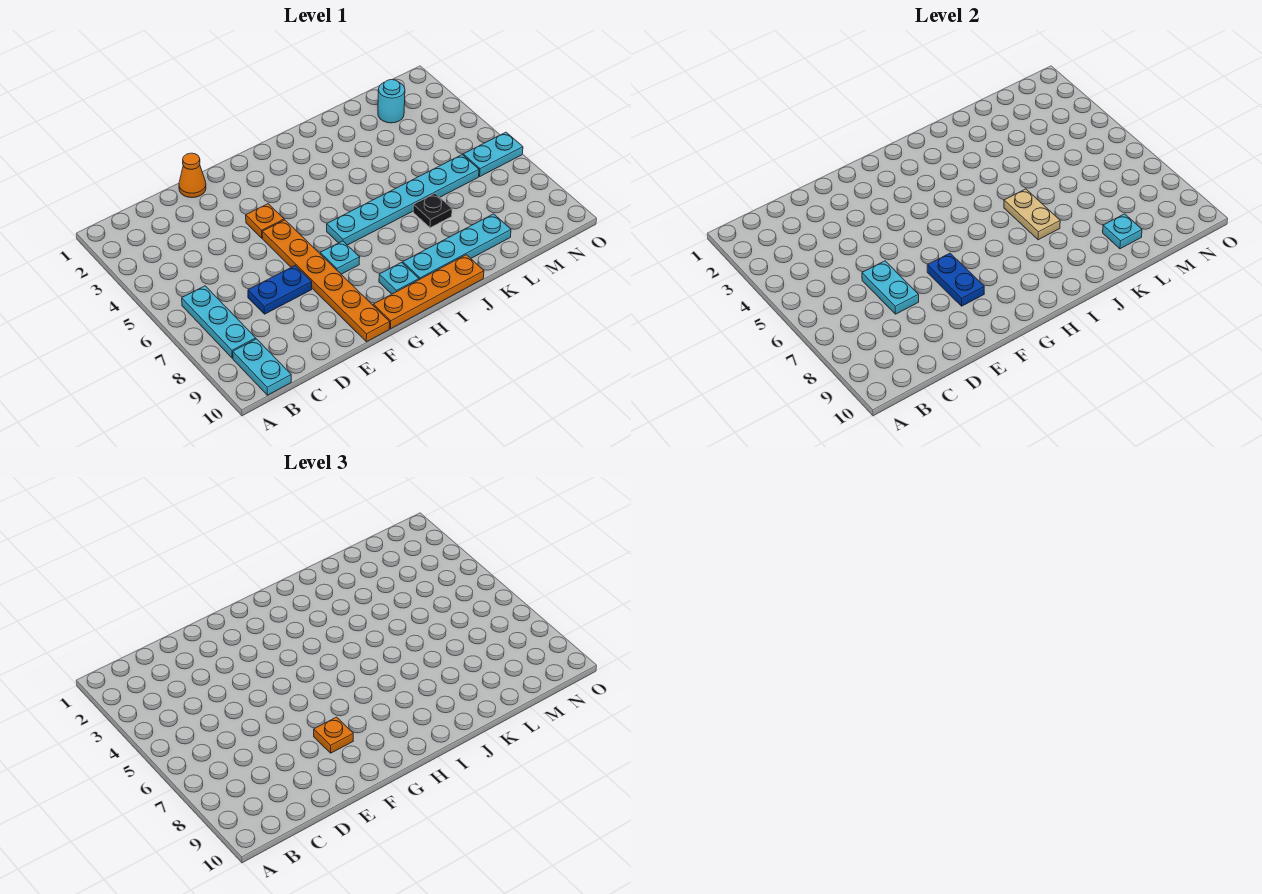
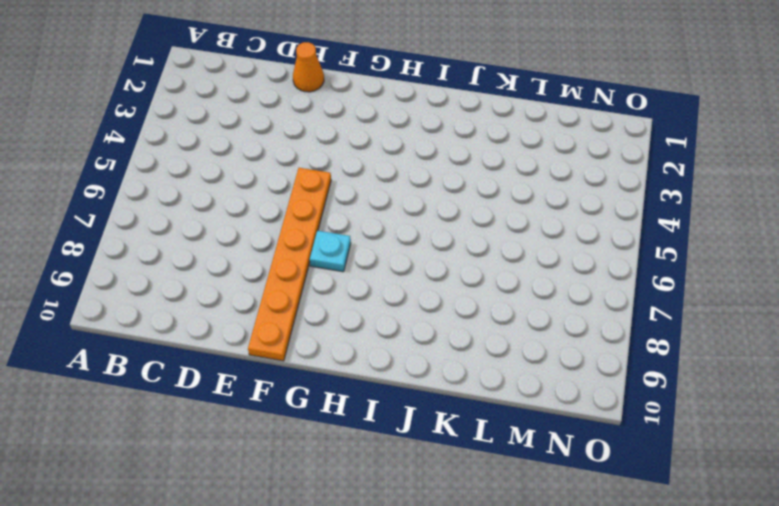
none -> cyan 1x3 plate [182,286,256,358]
none -> cyan 1x2 plate [233,339,291,395]
none -> blue 1x2 plate [248,266,312,314]

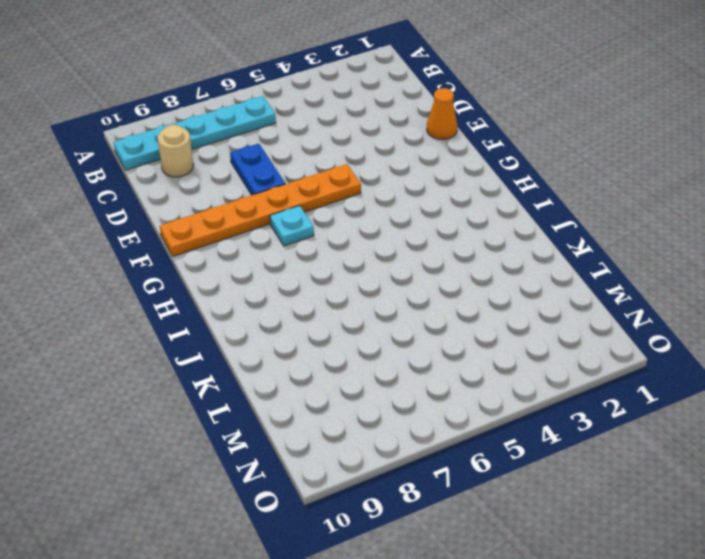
tan 1x1 round brick [158,125,193,177] -> none
none -> orange 1x1 plate [246,204,284,238]
none -> orange 1x4 plate [373,255,484,329]
none -> cyan 1x6 plate [327,155,479,245]

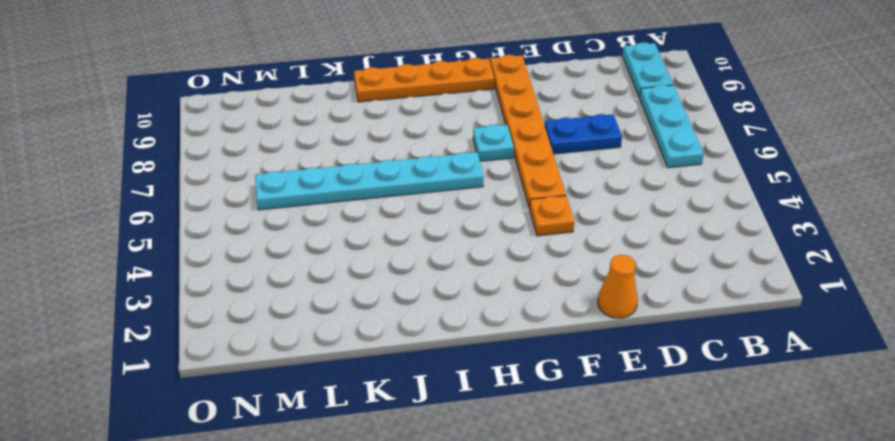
none -> cyan 1x1 plate [379,262,419,294]
none -> cyan 1x4 plate [403,214,511,280]
none -> black 1x1 plate [413,194,452,228]

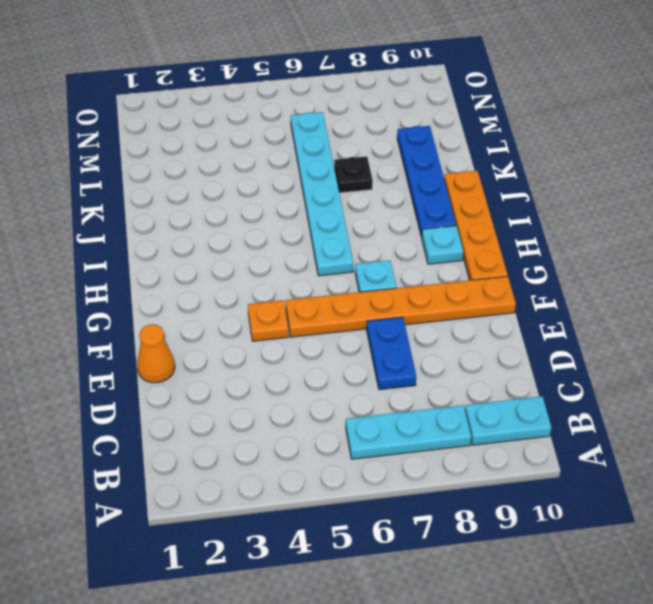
blue 1x4 plate [397,126,456,237] -> cyan 1x4 plate [403,214,511,280]
none -> cyan 1x1 round brick [378,80,405,123]
none -> cyan 1x2 plate [463,132,523,176]
none -> cyan 1x2 plate [862,261,919,314]

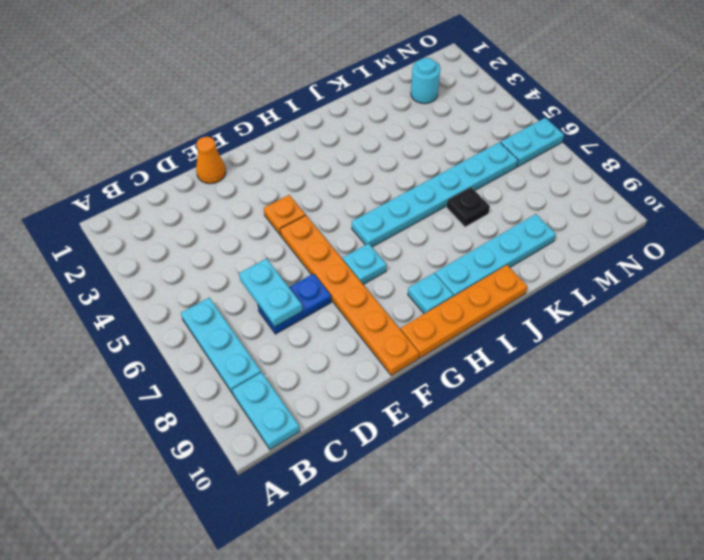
none -> blue 1x2 plate [927,253,984,306]
none -> tan 1x2 plate [1004,189,1060,240]
none -> cyan 1x1 plate [1103,214,1142,249]

